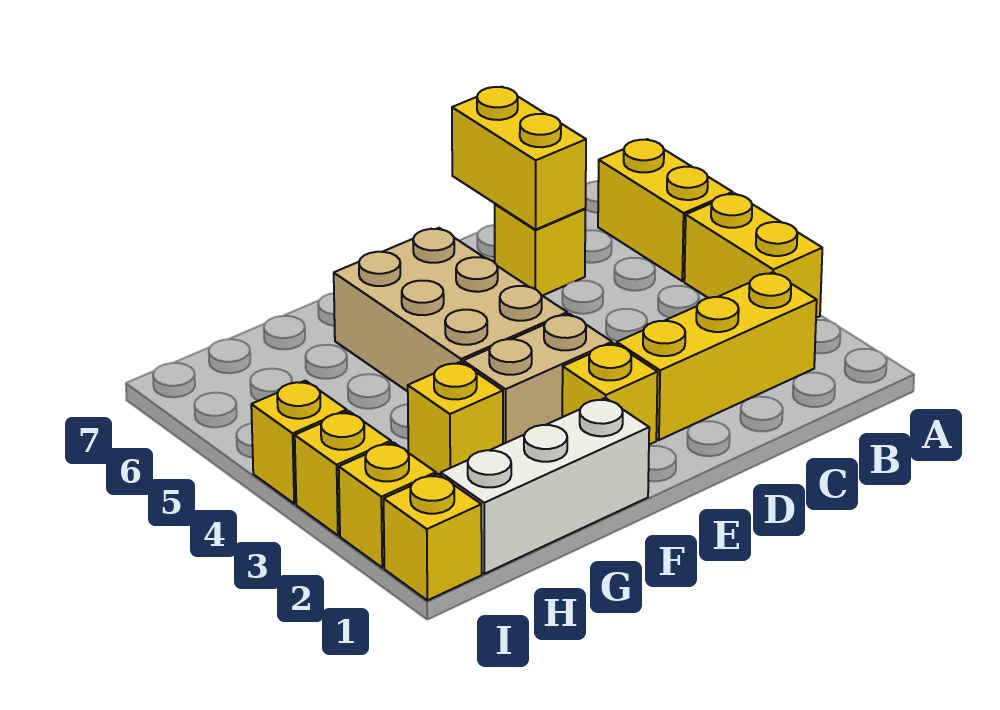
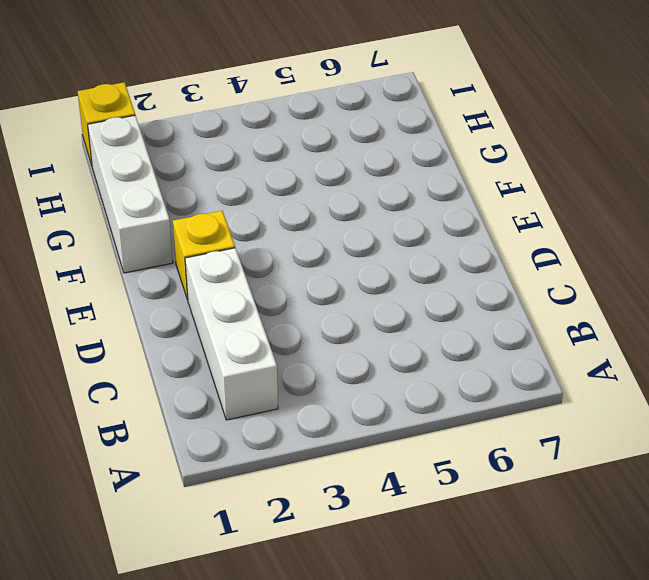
white 1x3 brick [185,248,278,420] -> yellow 1x3 brick [617,272,817,440]
none -> yellow 1x2 brick [684,193,822,318]
none -> yellow 1x2 brick [598,139,733,281]
none -> yellow 1x1 brick [495,204,585,296]

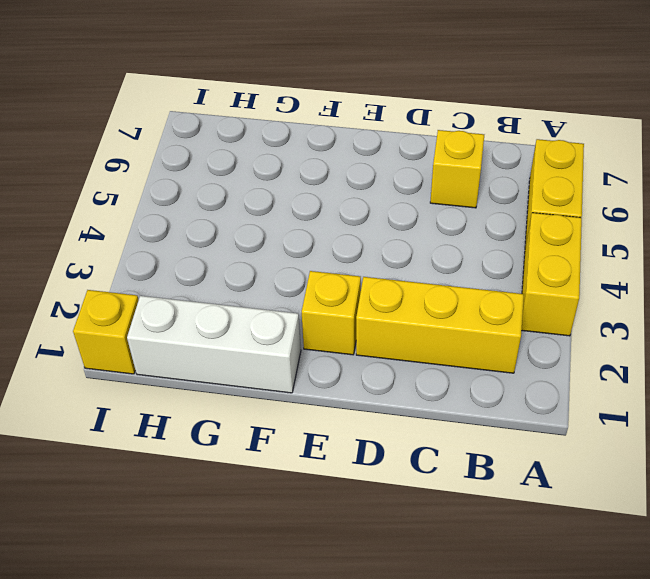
none -> tan 1x2 brick [463,314,612,444]
none -> tan 2x3 brick [334,228,567,391]
none -> yellow 1x1 brick [408,362,503,475]

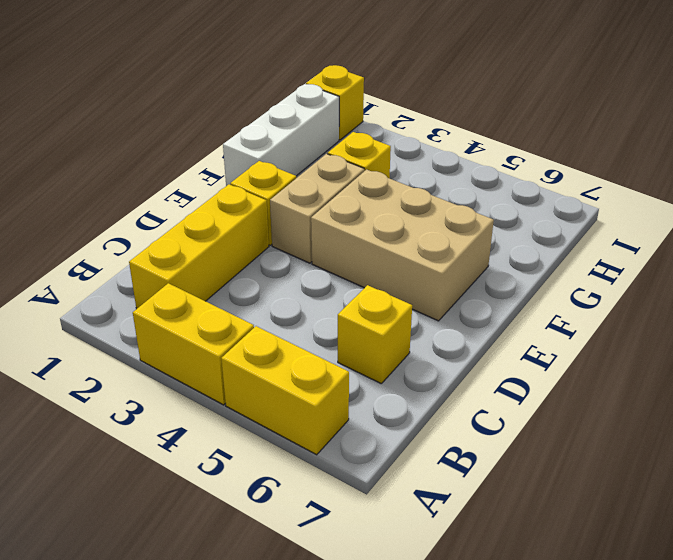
none -> yellow 1x1 brick [339,442,436,568]
none -> yellow 1x1 brick [295,411,391,535]
none -> yellow 1x1 brick [251,381,347,504]

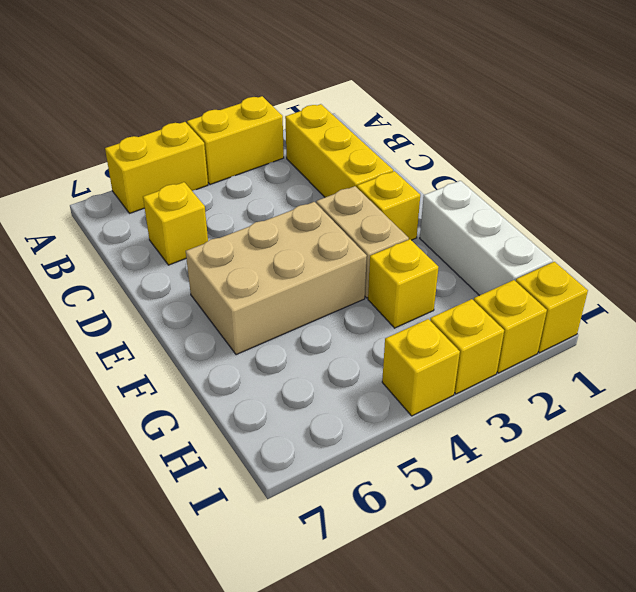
none -> yellow 1x2 brick [452,87,586,230]

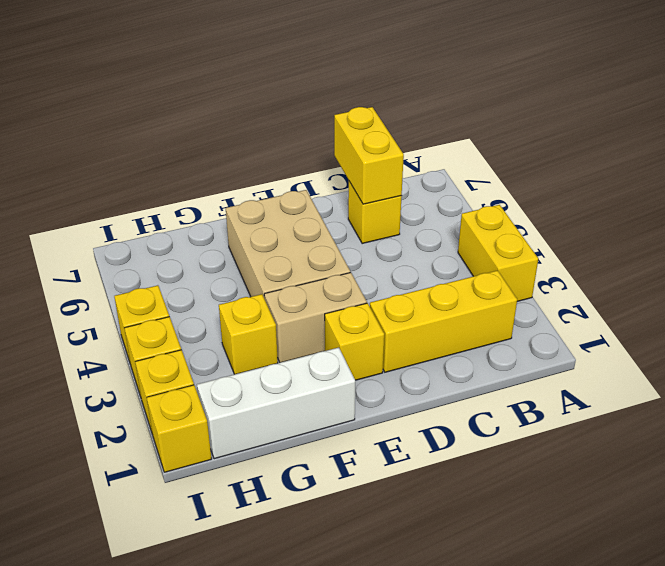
none -> yellow 1x2 brick [598,139,733,281]

